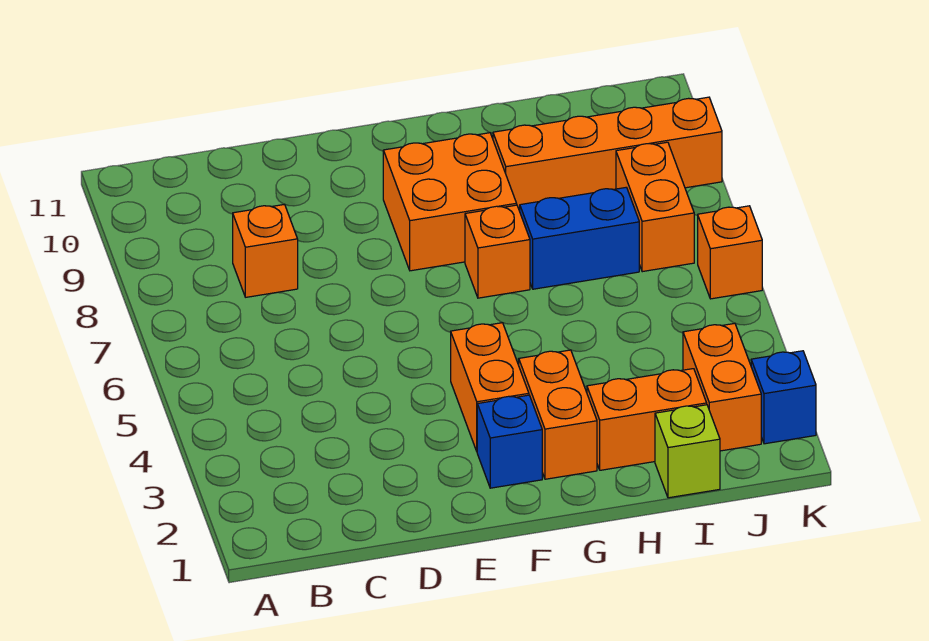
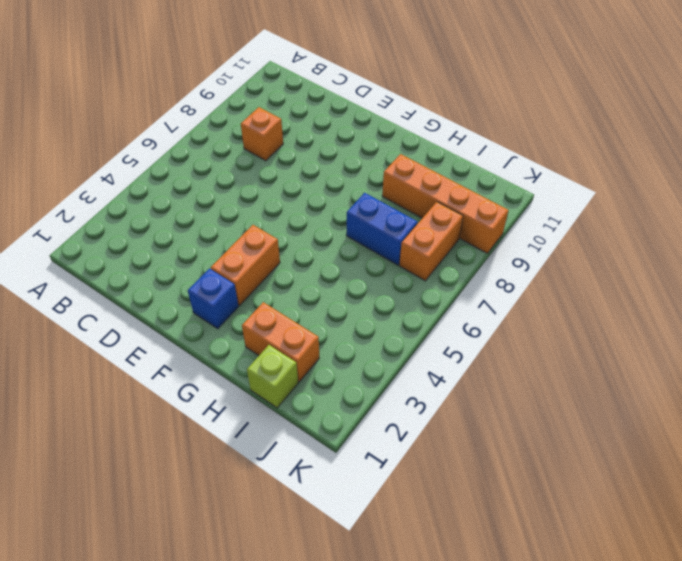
none -> orange 2x2 brick [383,133,517,271]
none -> orange 1x2 brick [519,350,597,479]
none -> orange 1x1 brick [465,205,530,298]

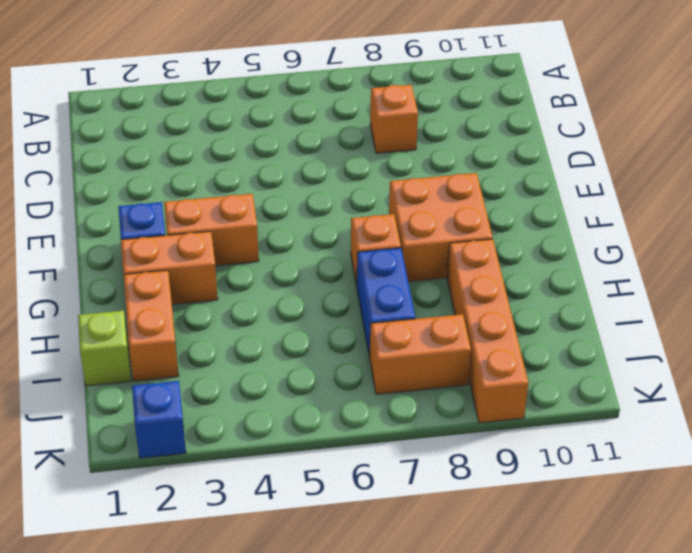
none -> orange 1x2 brick [683,323,761,451]
none -> orange 1x1 brick [698,206,762,299]

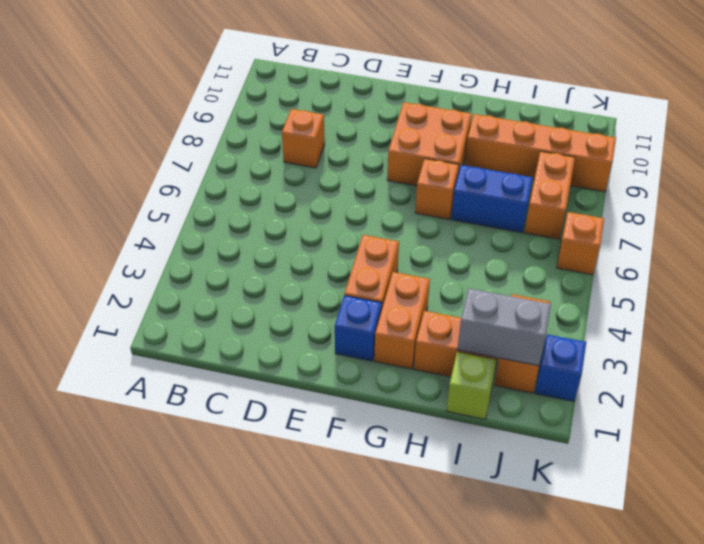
grey 1x2 brick [457,288,551,366] -> none

